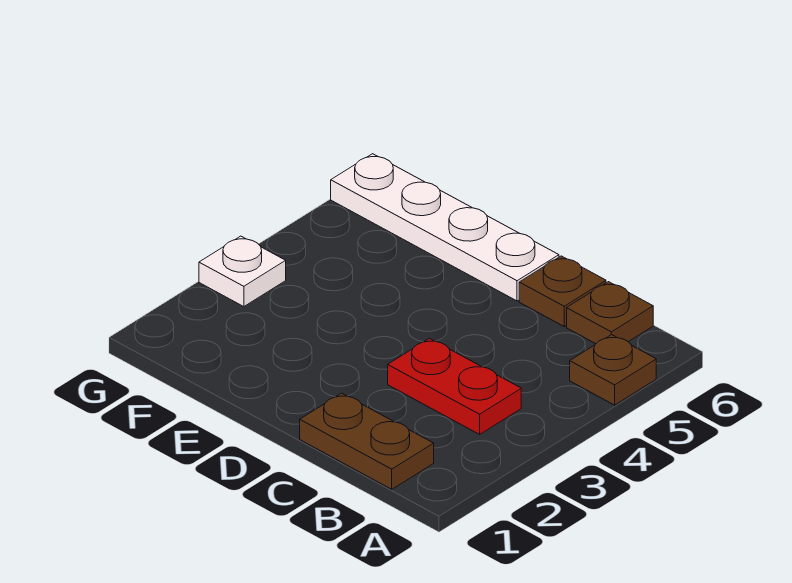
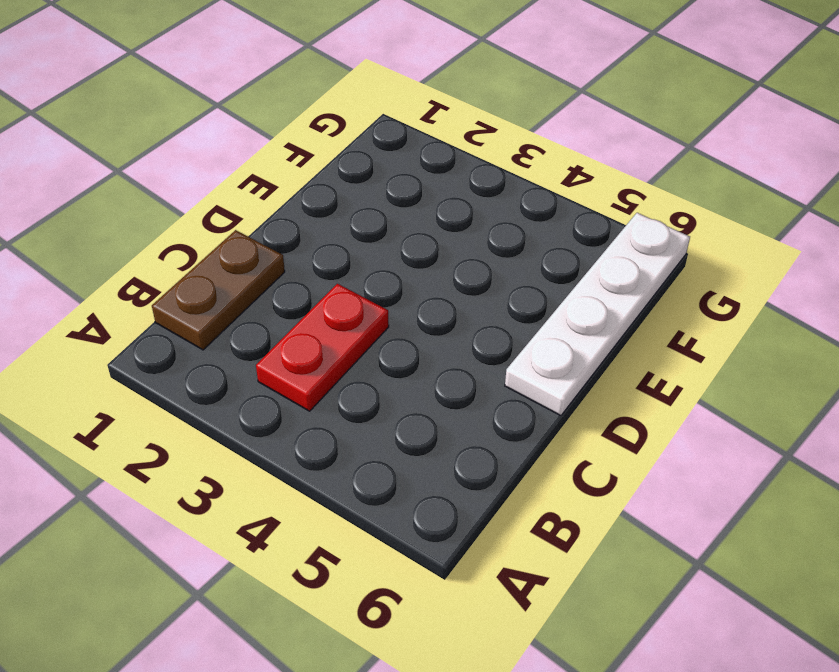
none -> brown 1x1 plate [570,335,656,405]
none -> brown 1x1 plate [567,282,653,344]

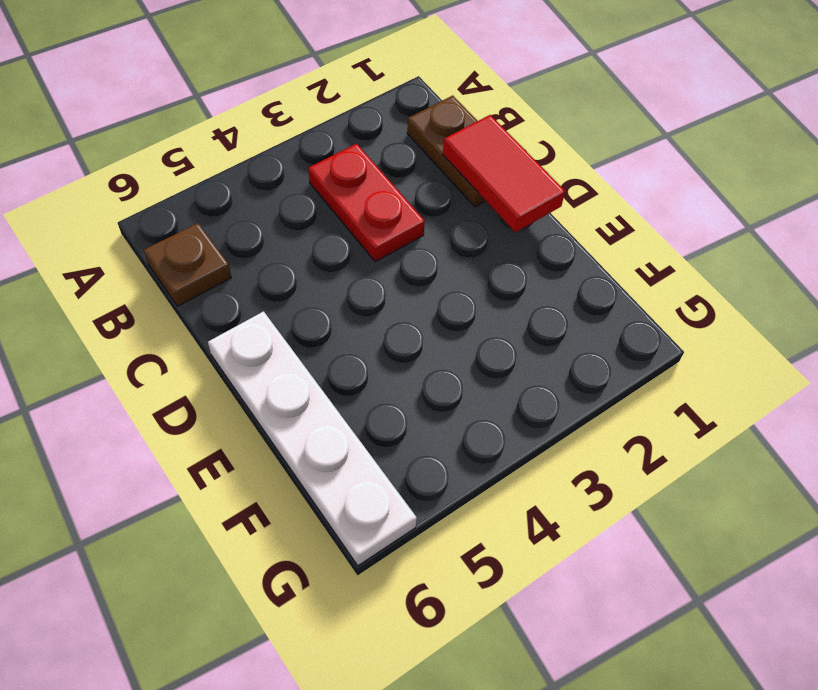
red 1x2 tile [443,115,565,232] -> none
none -> brown 1x1 plate [570,335,656,405]
none -> brown 1x1 plate [519,256,606,326]

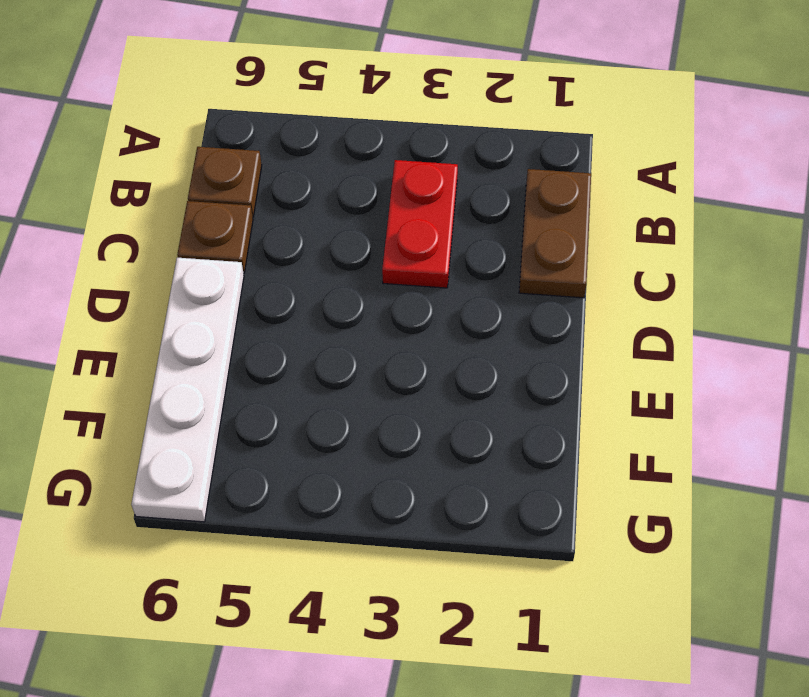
none -> brown 1x1 plate [570,335,656,405]
none -> white 1x1 plate [199,236,286,307]

